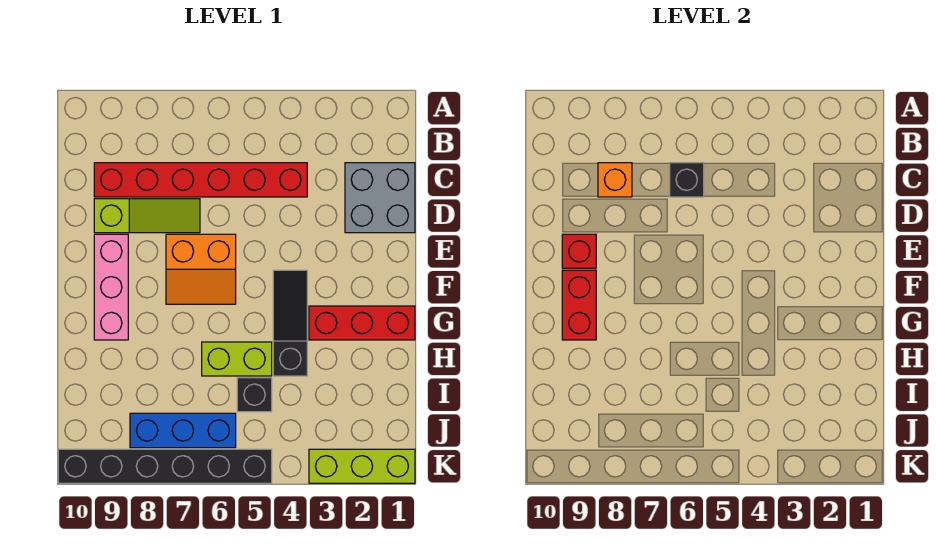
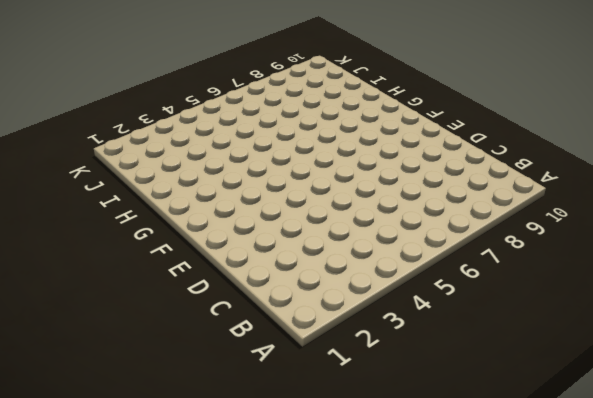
none -> grey 2x2 brick [345,163,415,233]
none -> red 1x6 brick [94,163,307,197]
none -> lime 1x3 slope [94,199,200,233]

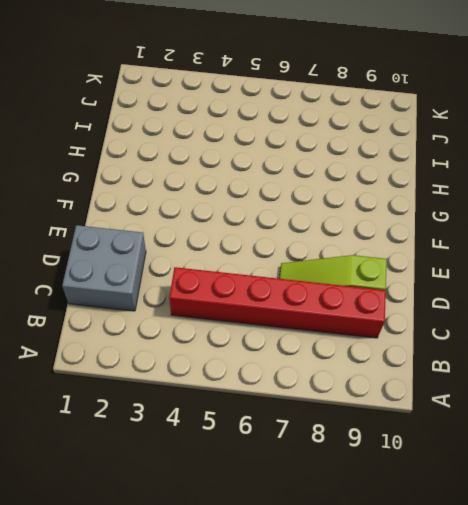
none -> orange 2x2 slope [166,234,236,304]
none -> pink 1x3 brick [94,234,128,340]
none -> black 1x3 slope [273,270,307,376]

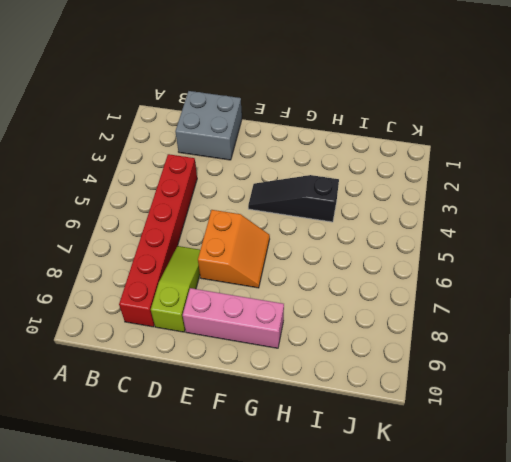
none -> red 1x3 brick [309,306,415,340]
none -> lime 1x2 brick [202,342,272,376]
none -> black 1x1 brick [237,378,272,412]

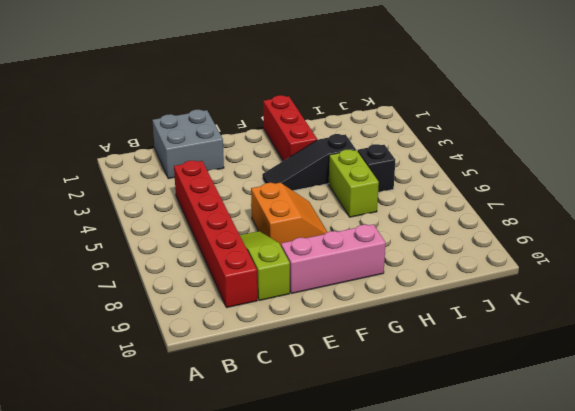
none -> blue 1x3 brick [130,413,236,448]
none -> lime 1x3 brick [309,449,415,483]
none -> black 1x6 brick [58,449,272,483]

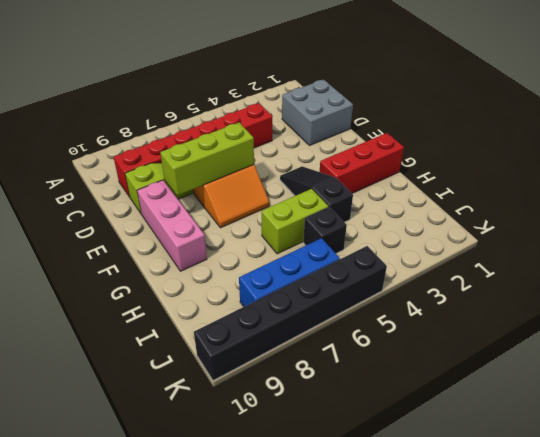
lime 1x3 brick [160,123,254,196] -> lime 1x3 brick moved to [309,449,415,483]
none -> black 1x1 brick [670,163,704,197]
none -> orange 1x1 brick [598,163,632,197]
none -> red 1x1 brick [562,234,596,268]

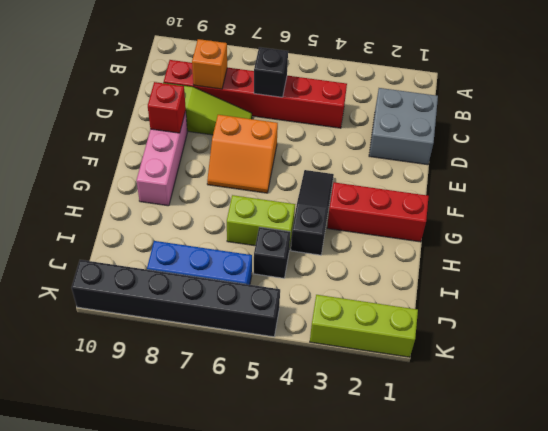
none -> red 1x2 brick [562,270,596,340]

